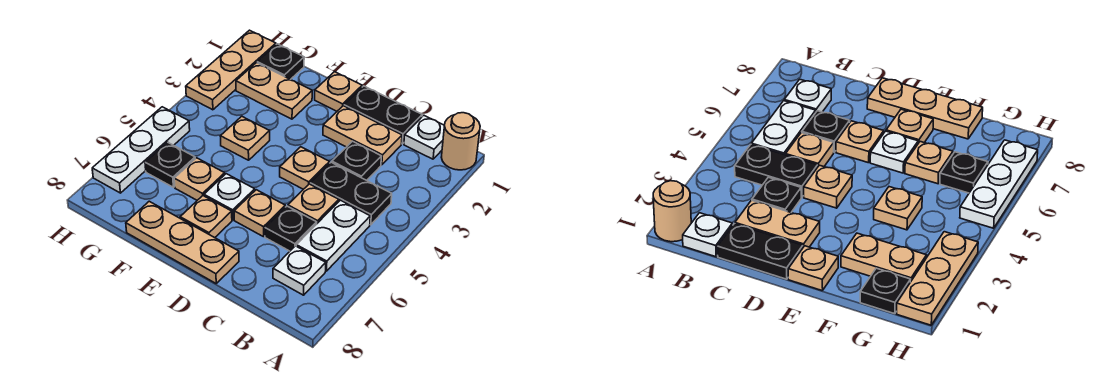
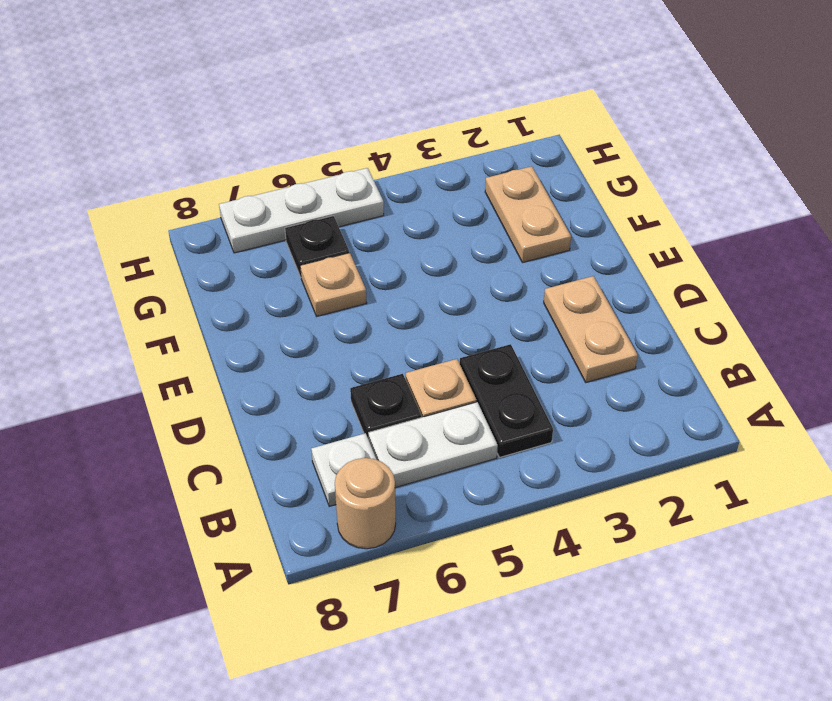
tan 1x1 round brick [335,458,396,549] -> tan 1x1 round brick moved to [441,113,480,170]
none -> white 1x1 plate [404,115,445,159]
none -> black 1x2 plate [344,86,422,144]
none -> black 1x1 plate [332,141,381,180]

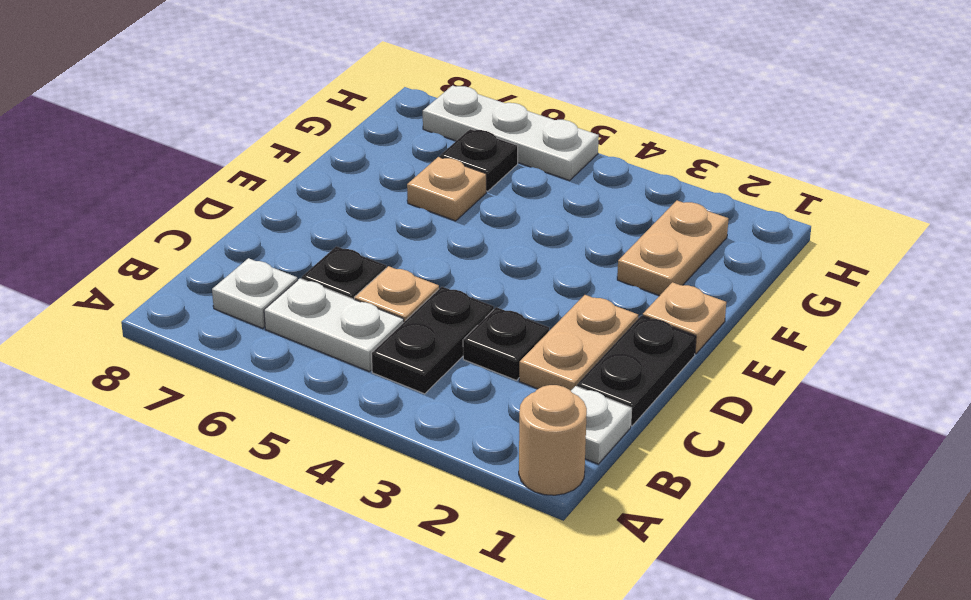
none -> tan 1x1 plate [280,147,330,189]
none -> tan 1x1 plate [234,190,285,237]
none -> tan 1x3 plate [126,201,239,283]

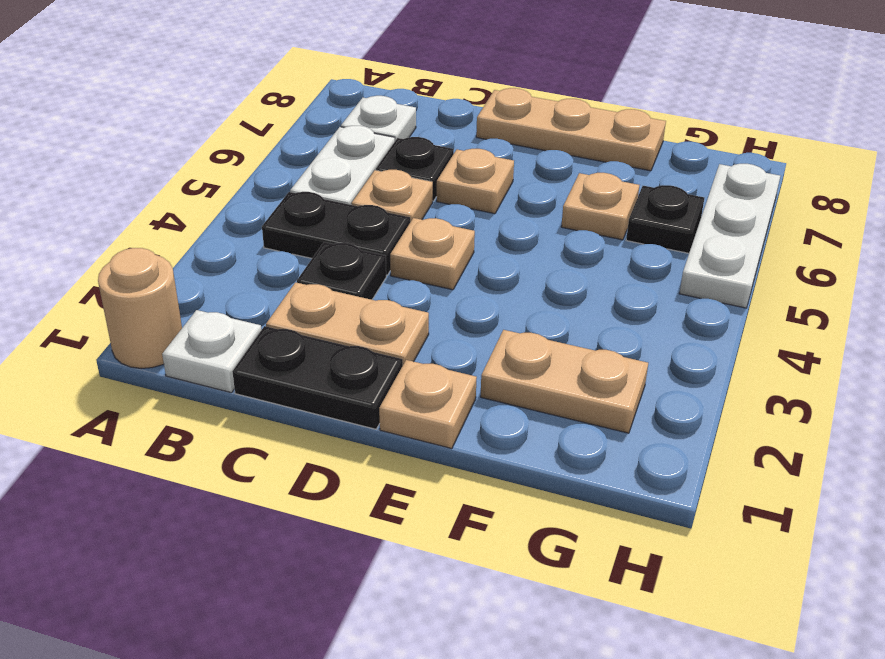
none -> white 1x1 plate [204,174,255,220]
none -> tan 1x1 plate [180,196,232,238]
none -> tan 1x1 plate [220,116,270,160]

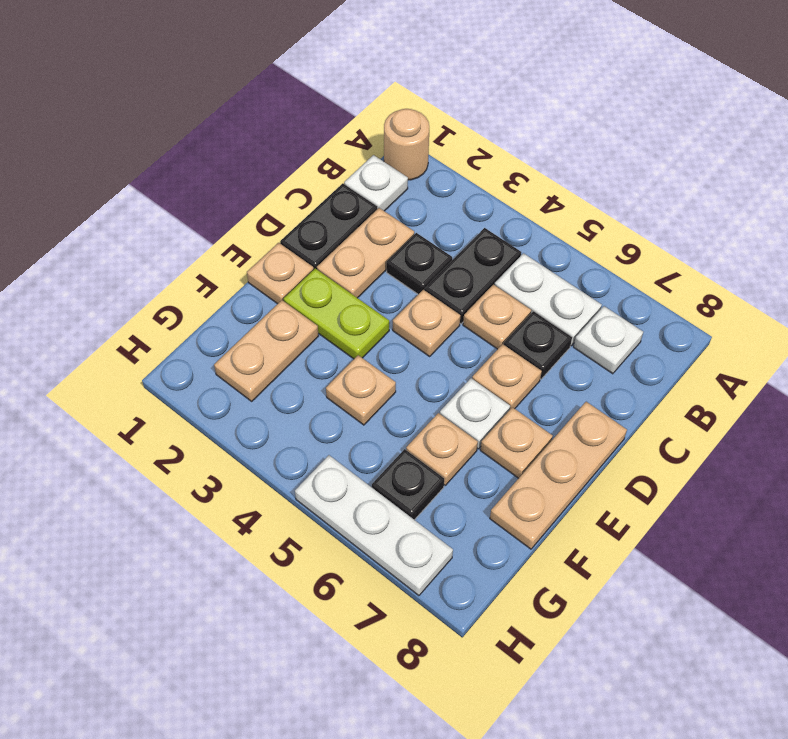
lime 1x2 plate [284,269,389,359] -> none
none -> black 1x1 plate [257,44,304,80]
none -> tan 1x3 plate [186,30,276,110]

